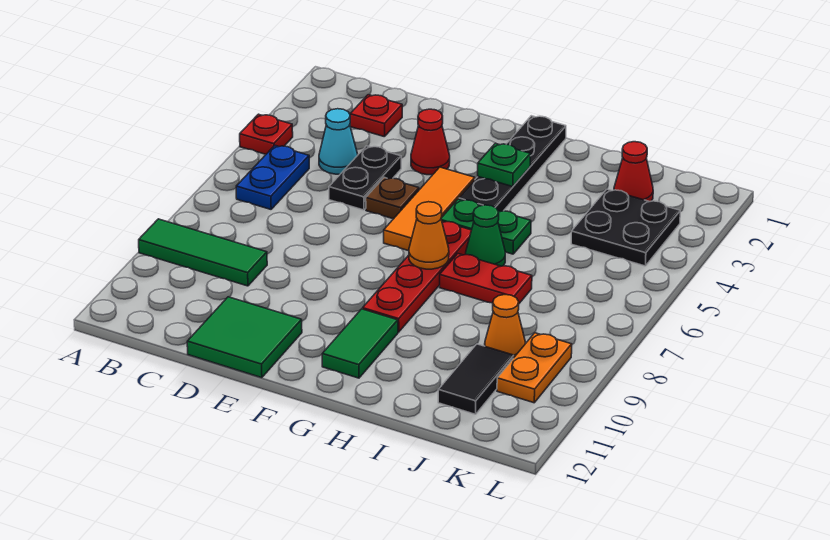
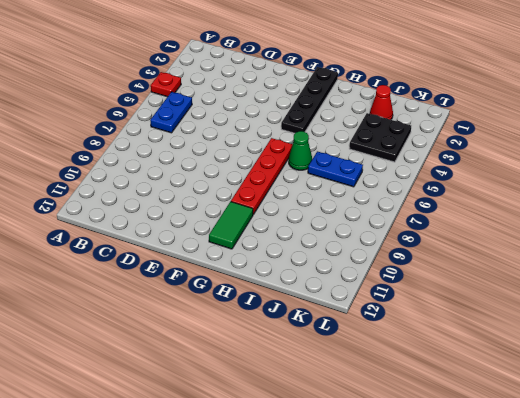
blue 1x2 plate [308,151,363,187] -> none
none -> green 1x3 tile [139,219,267,286]
none -> red 1x1 plate [350,95,402,137]
none -> cyan 1x1 cone [319,109,358,174]

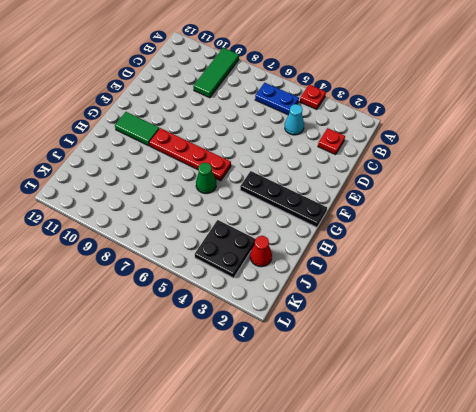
none -> black 1x2 plate [329,146,401,210]
none -> green 2x2 tile [187,297,302,378]
none -> red 1x1 cone [411,109,450,175]

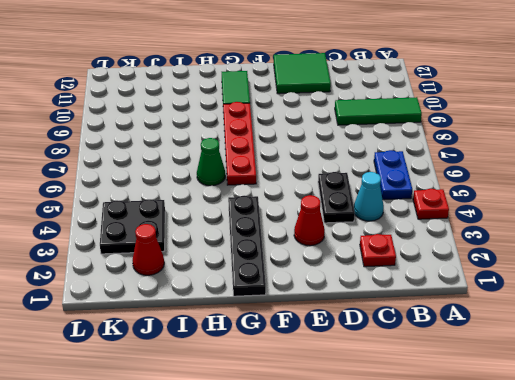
none -> brown 1x1 plate [366,177,419,219]
none -> orange 1x3 tile [384,167,475,251]
none -> green 1x2 plate [441,199,531,254]

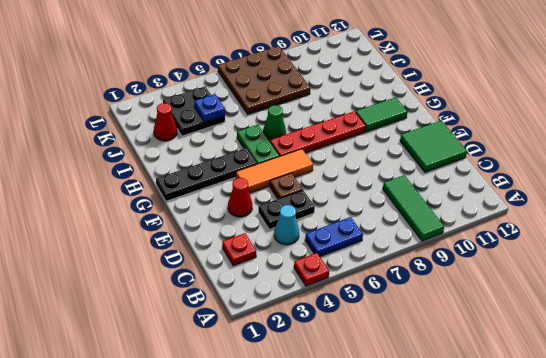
blue 1x1 plate [194,94,225,122] -> none
brown 3x3 plate [218,46,310,114] -> none
none -> red 1x2 plate [440,254,532,303]
none -> orange 1x1 cone [485,295,525,357]
none -> black 1x2 tile [438,344,514,414]

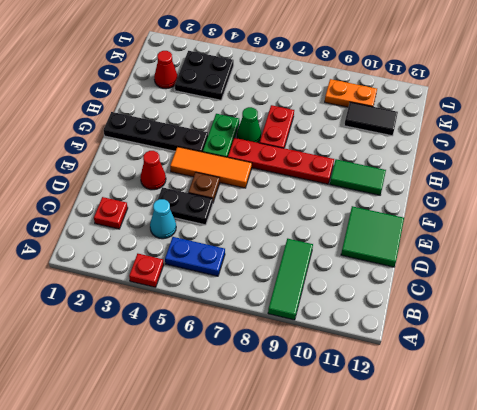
none -> orange 1x1 cone [485,295,525,357]
none -> green 1x1 plate [478,143,530,187]
none -> orange 1x1 cone [409,202,449,269]

